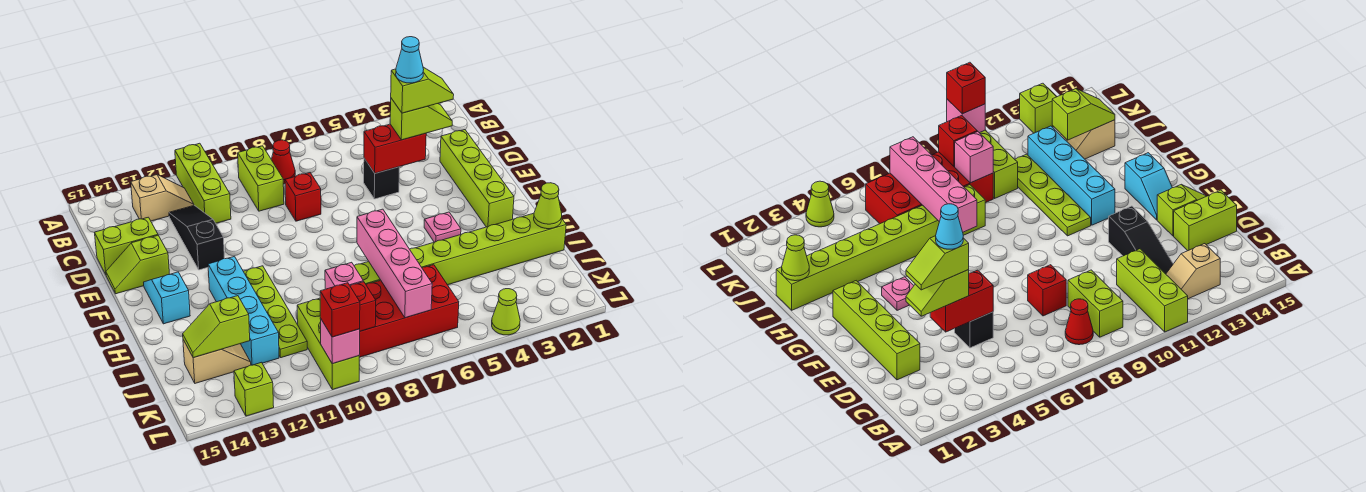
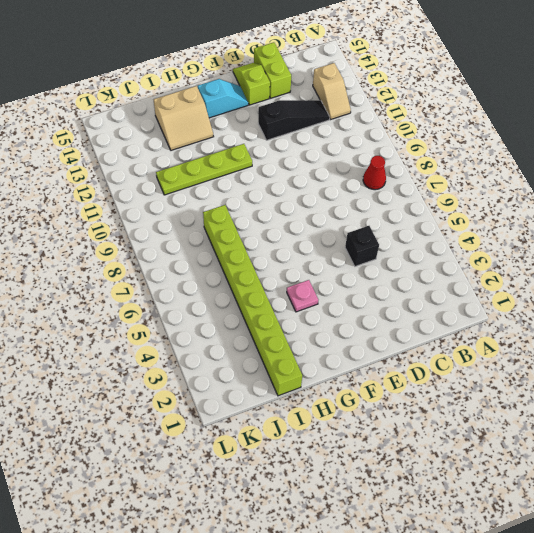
tan 2x2 slope [154,86,214,150] -> none
none -> lime 1x3 brick [175,143,231,223]
none -> lime 1x2 brick [238,146,284,211]
none -> lime 1x4 brick [440,130,514,227]
none -> red 1x1 brick [285,173,321,221]

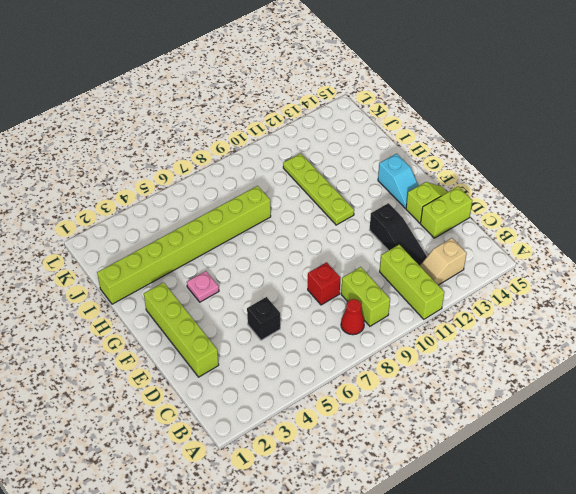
none -> cyan 1x4 brick [208,256,279,365]
none -> red 2x4 brick [359,265,459,357]
none -> lime 1x3 brick [297,298,359,390]
none -> tan 1x2 slope [183,340,251,383]

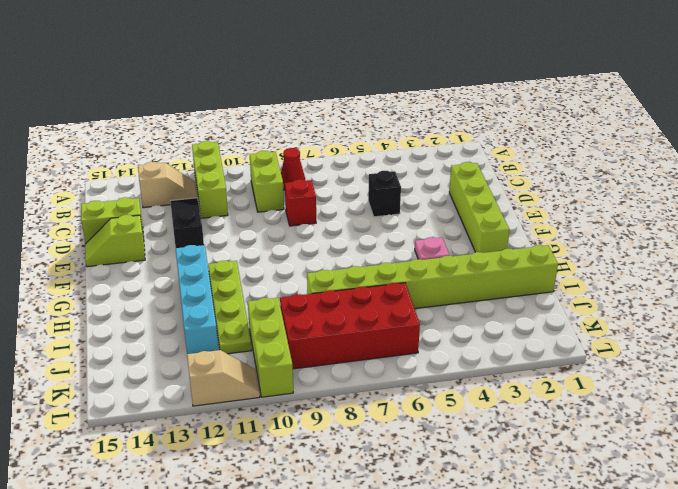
tan 1x2 slope [187,350,260,406] -> tan 1x2 slope moved to [183,340,251,383]
none -> cyan 1x2 slope [144,272,190,324]
none -> lime 1x1 cone [492,289,520,335]
none -> lime 1x1 brick [234,362,274,416]
none -> red 1x2 brick [364,124,426,173]

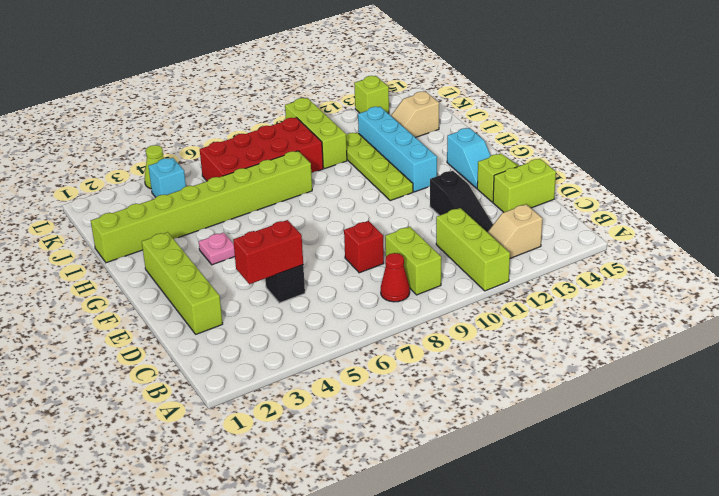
cyan 1x1 brick [148,158,186,197] -> none
none -> pink 1x4 brick [357,209,432,318]
none -> lime 1x1 cone [534,183,562,229]
none -> pink 1x1 brick [325,262,363,289]
none -> lime 1x2 slope [183,296,250,358]

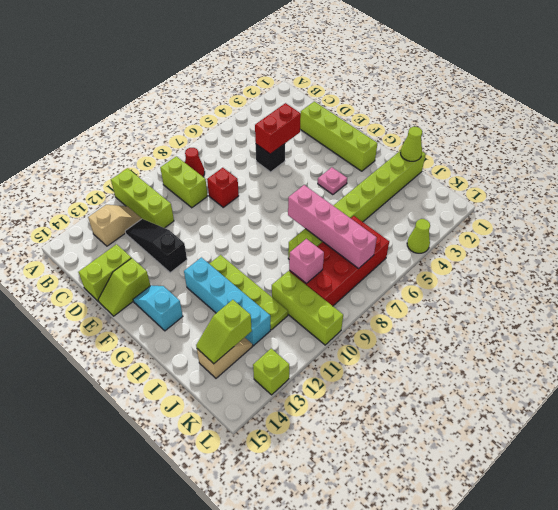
none -> red 1x1 brick [350,282,376,331]
none -> pink 1x1 brick [320,318,360,364]
none -> lime 1x2 slope [390,98,452,140]
none -> red 1x1 brick [320,283,360,337]

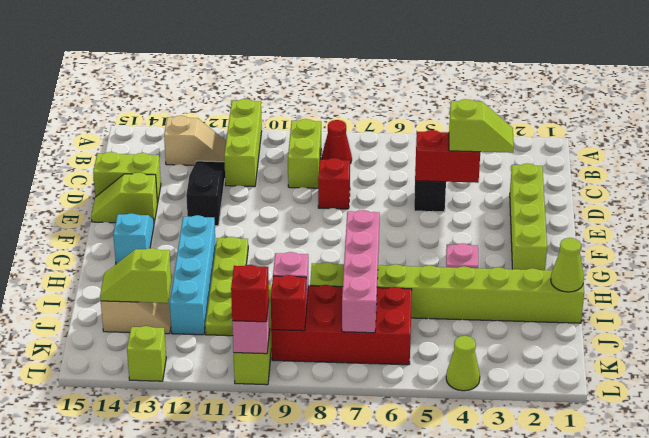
none -> lime 1x2 slope [391,67,454,113]
none -> cyan 1x1 cone [396,37,424,83]

